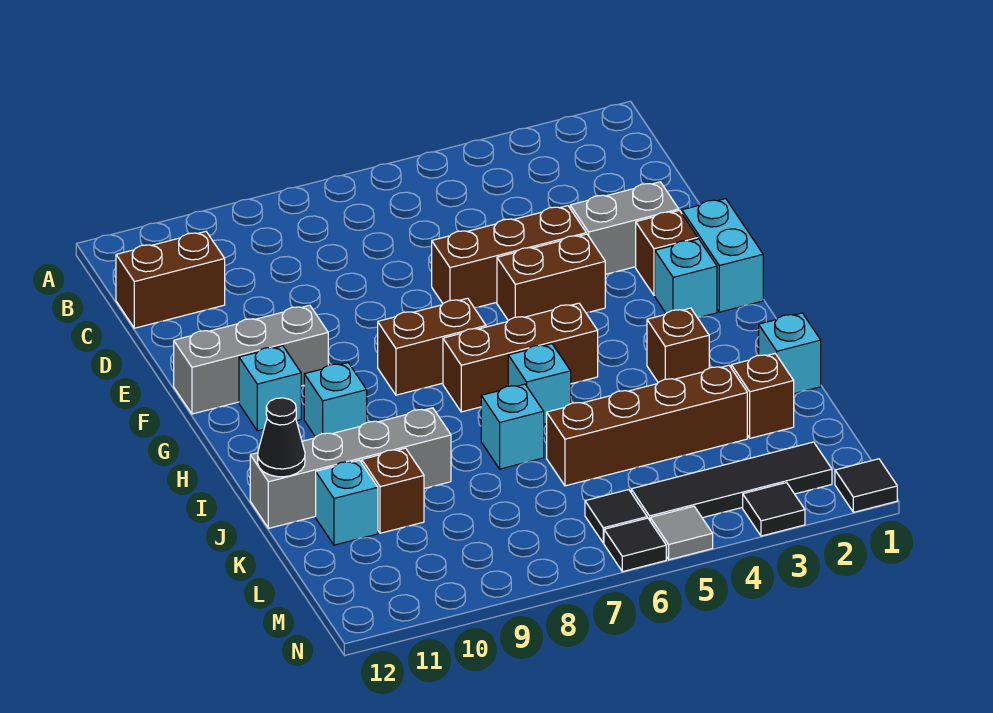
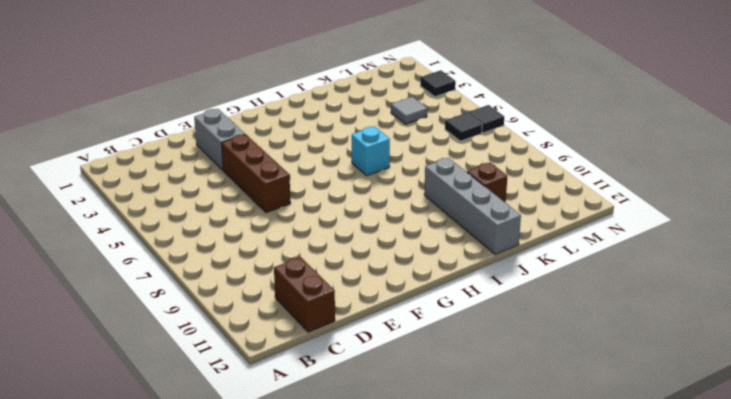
grey 1x1 tile [391,97,427,124] -> grey 1x1 tile moved to [650,506,713,560]
none -> cyan 1x2 brick [682,199,763,312]
none -> brown 1x1 brick [636,211,698,295]
none -> brown 1x2 brick [497,234,605,320]

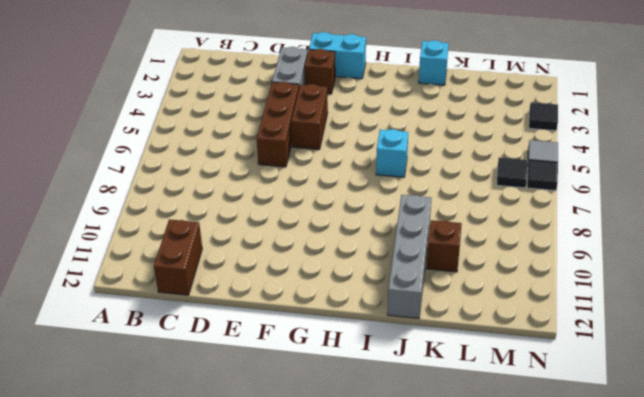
none -> grey 1x3 brick [174,305,328,414]
none -> cyan 1x1 brick [655,239,717,318]
none -> brown 1x2 brick [378,298,486,395]

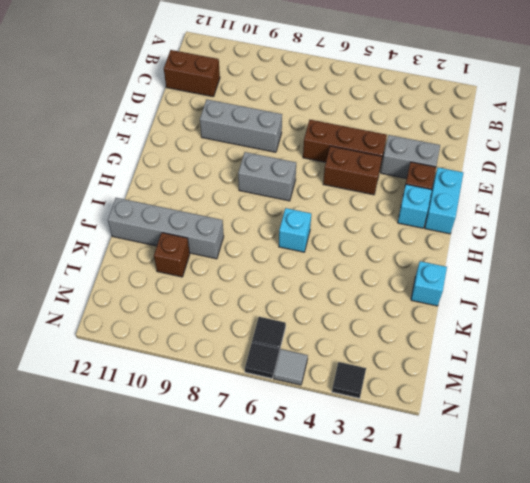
grey 1x3 brick [200,100,282,152] -> grey 1x3 brick moved to [174,305,328,414]
grey 1x2 brick [238,152,296,201] -> brown 1x2 brick [378,298,486,395]
none -> cyan 1x1 brick [239,346,301,431]
none -> brown 1x3 brick [443,303,598,412]
none -> cyan 1x1 brick [304,363,367,437]

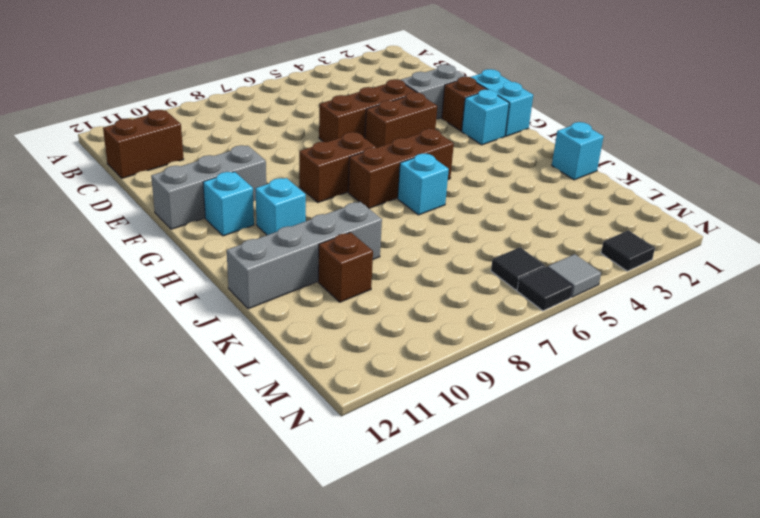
none -> brown 1x1 brick [647,308,709,382]
none -> cyan 1x1 brick [481,384,544,469]
none -> brown 1x1 brick [731,354,794,438]

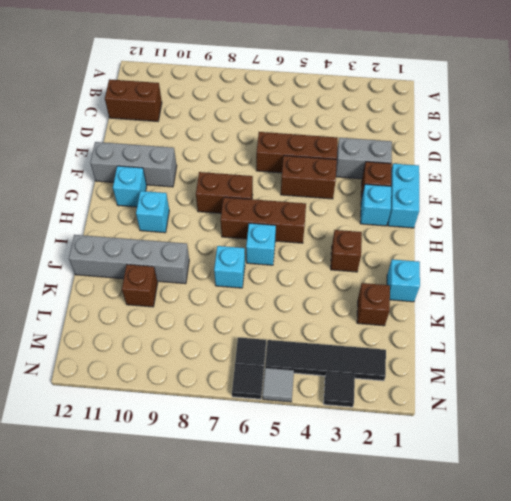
none -> brown 1x4 brick [547,365,747,486]
none -> cyan 1x1 brick [316,460,378,545]
none -> black 1x1 tile [835,459,897,512]

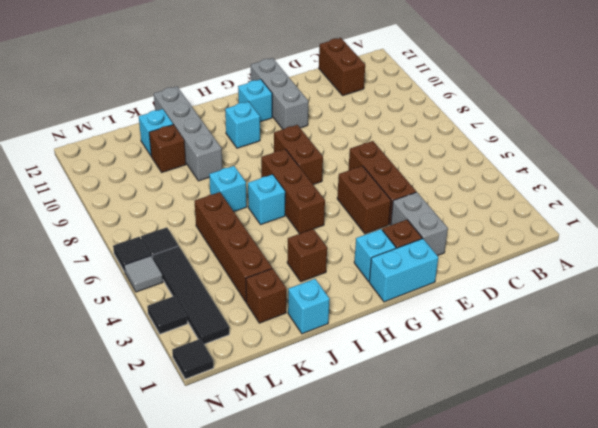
none -> black 1x1 cone [258,398,305,477]

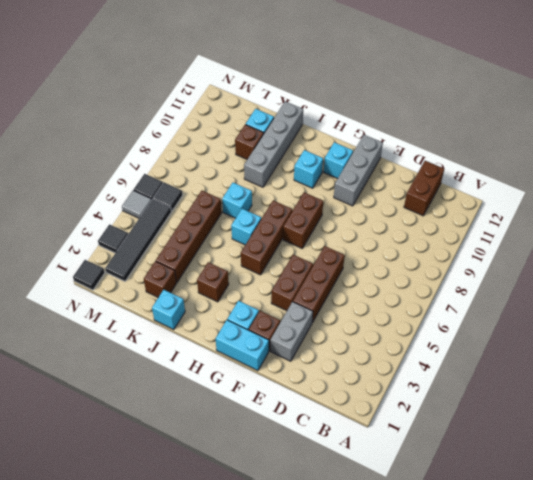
none -> black 1x1 cone [258,398,305,477]

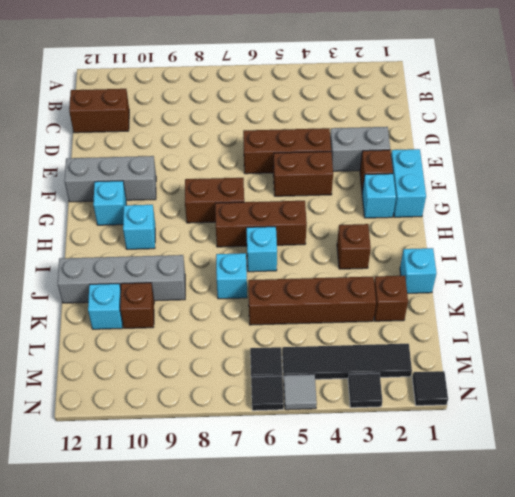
none -> black 1x1 cone [258,398,305,477]

